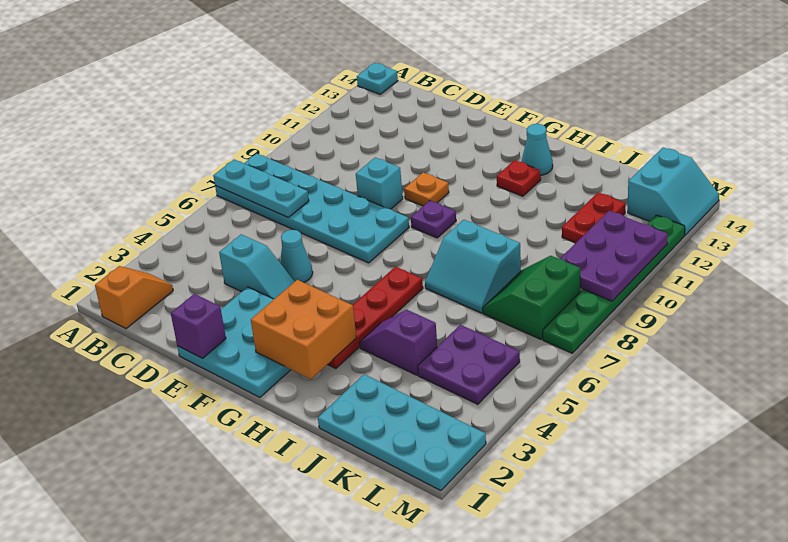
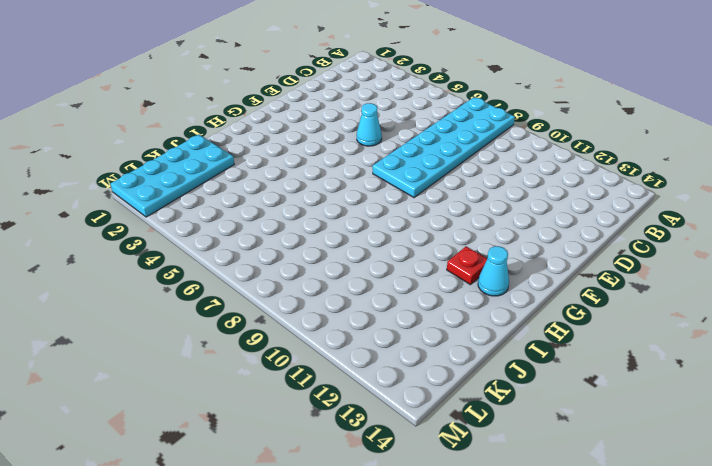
none -> cyan 1x1 plate [357,63,398,94]
none -> orange 1x2 slope [95,266,173,329]
none -> cyan 1x2 slope [219,234,295,299]

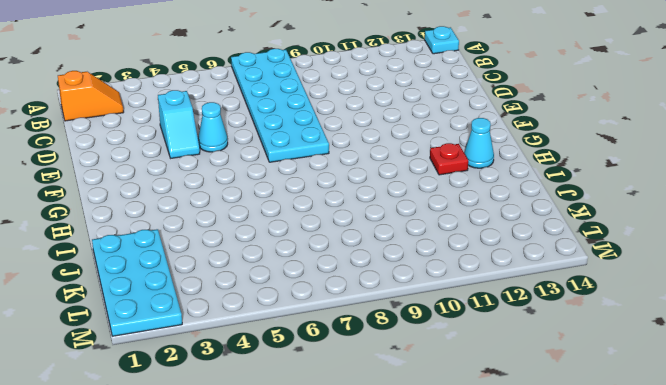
none -> cyan 3x3 plate [177,287,291,397]
none -> cyan 1x1 brick [356,158,403,209]
none -> orange 1x1 plate [404,173,449,206]

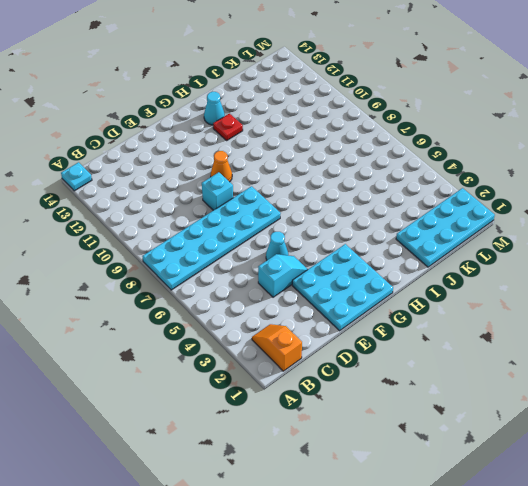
orange 1x1 cone [211,151,232,182] -> orange 1x1 plate [404,173,449,206]
none -> purple 1x1 plate [411,201,456,238]
none -> red 1x4 plate [327,267,423,369]
none -> purple 1x2 slope [360,310,437,375]

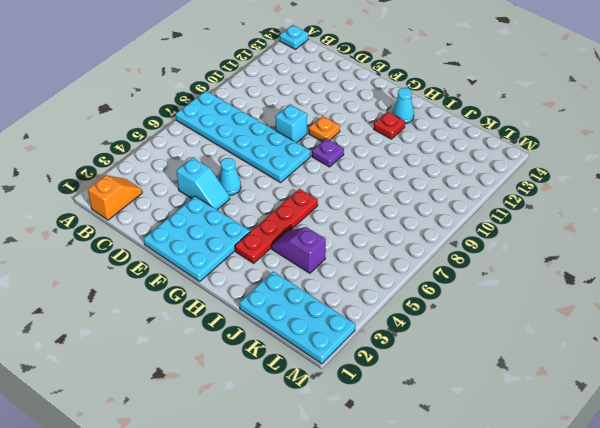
none -> cyan 2x2 slope [425,220,521,313]
none -> purple 2x2 plate [418,325,520,404]
none -> green 2x2 slope [483,256,580,339]

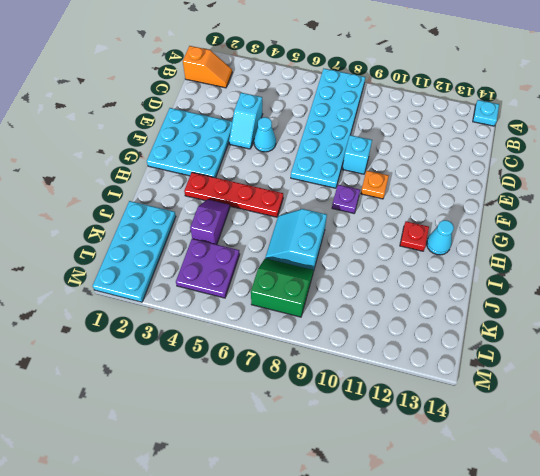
none -> red 1x2 plate [562,192,625,243]
none -> cyan 2x2 slope [628,148,719,235]
none -> green 1x6 plate [543,215,685,353]

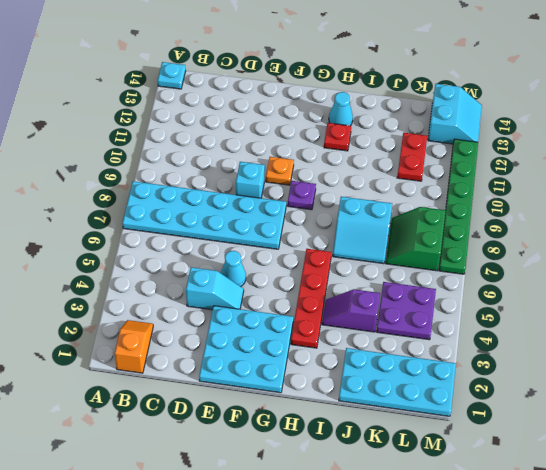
none -> cyan 1x3 plate [213,160,309,217]
none -> purple 1x1 brick [171,294,226,358]
none -> orange 2x2 brick [251,280,356,379]

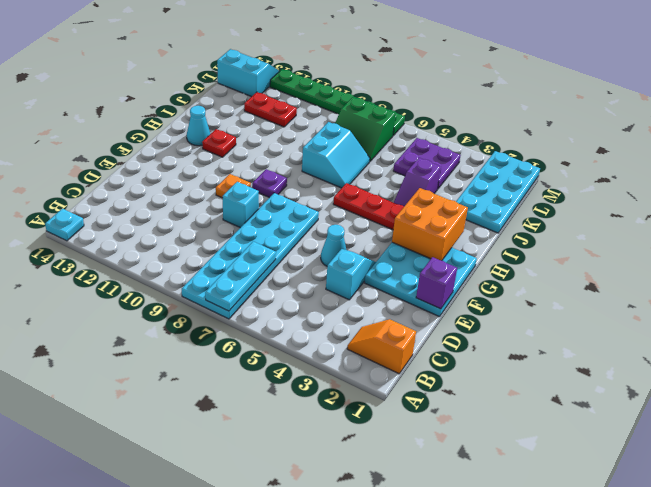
none -> purple 2x3 plate [560,211,668,301]

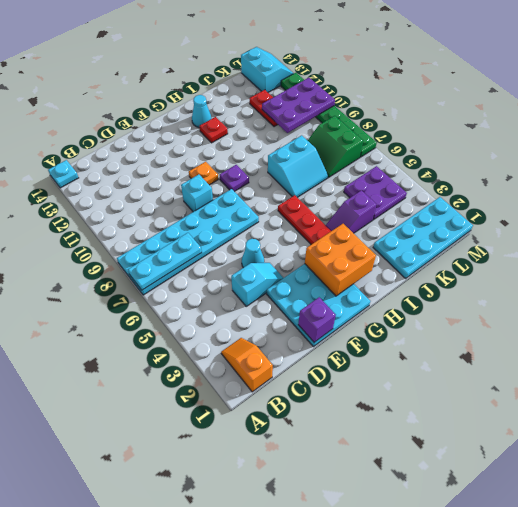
purple 2x3 plate [262,78,335,133] -> purple 2x3 plate turned to [560,211,668,301]

